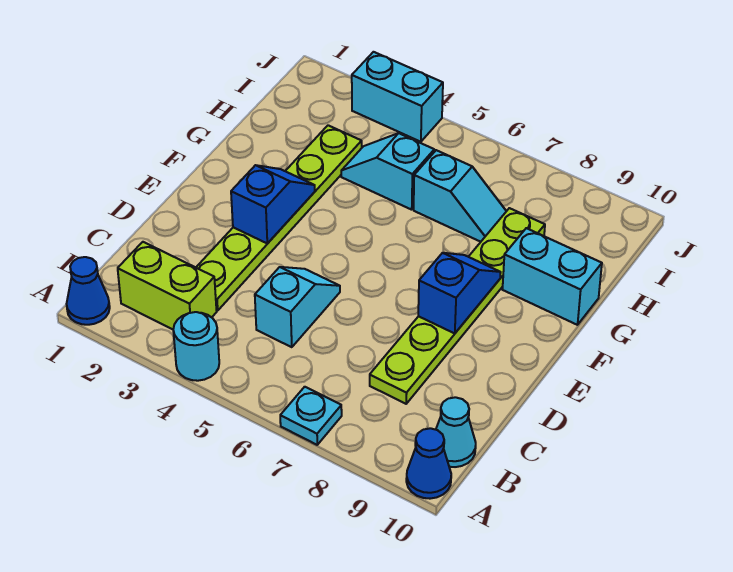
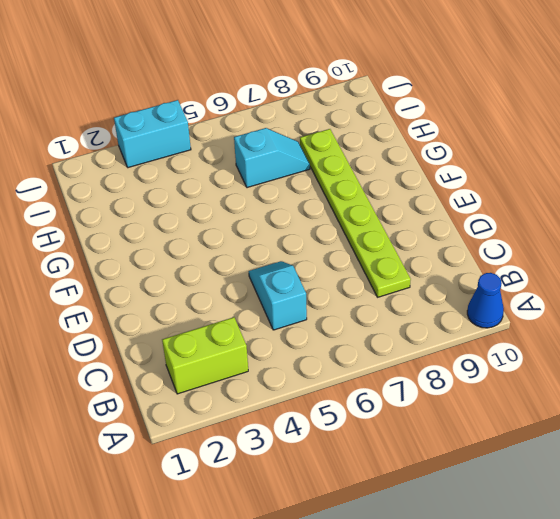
none -> blue 1x1 cone [67,257,110,325]
none -> cyan 1x1 round brick [173,312,219,381]
none -> cyan 1x1 plate [280,387,342,445]

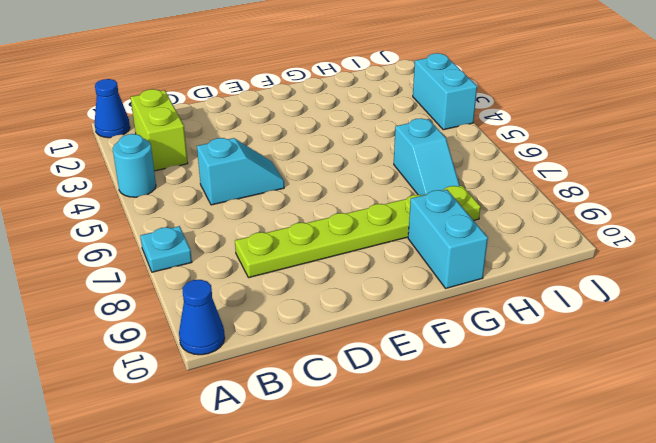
none -> cyan 1x1 cone [436,397,476,467]
none -> lime 1x6 plate [196,125,362,311]
none -> cyan 1x2 slope [341,133,434,210]

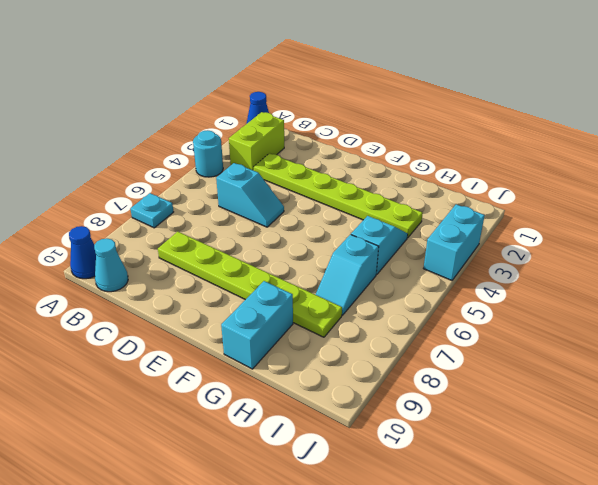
none -> blue 1x2 slope [231,165,315,244]
none -> blue 1x2 slope [418,253,501,333]

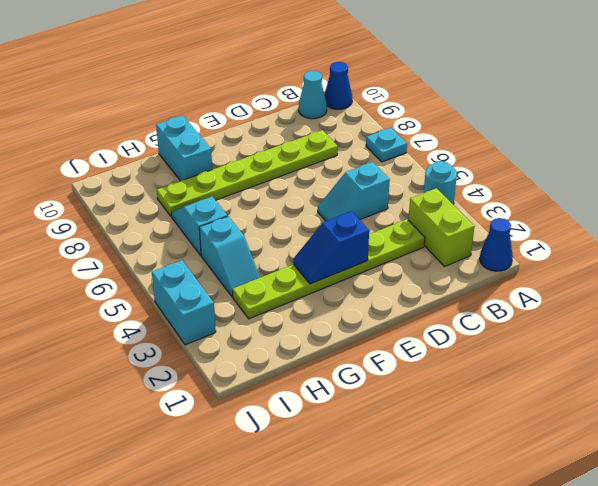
none -> blue 1x2 slope [418,253,501,333]

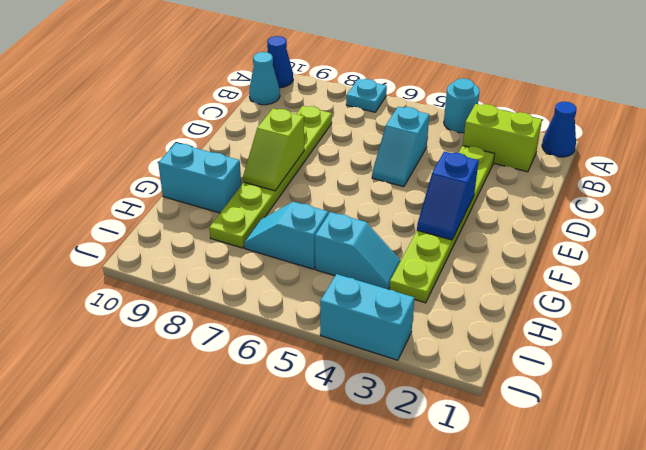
lime 1x2 slope [243,109,304,191] -> blue 1x2 slope [418,253,501,333]

